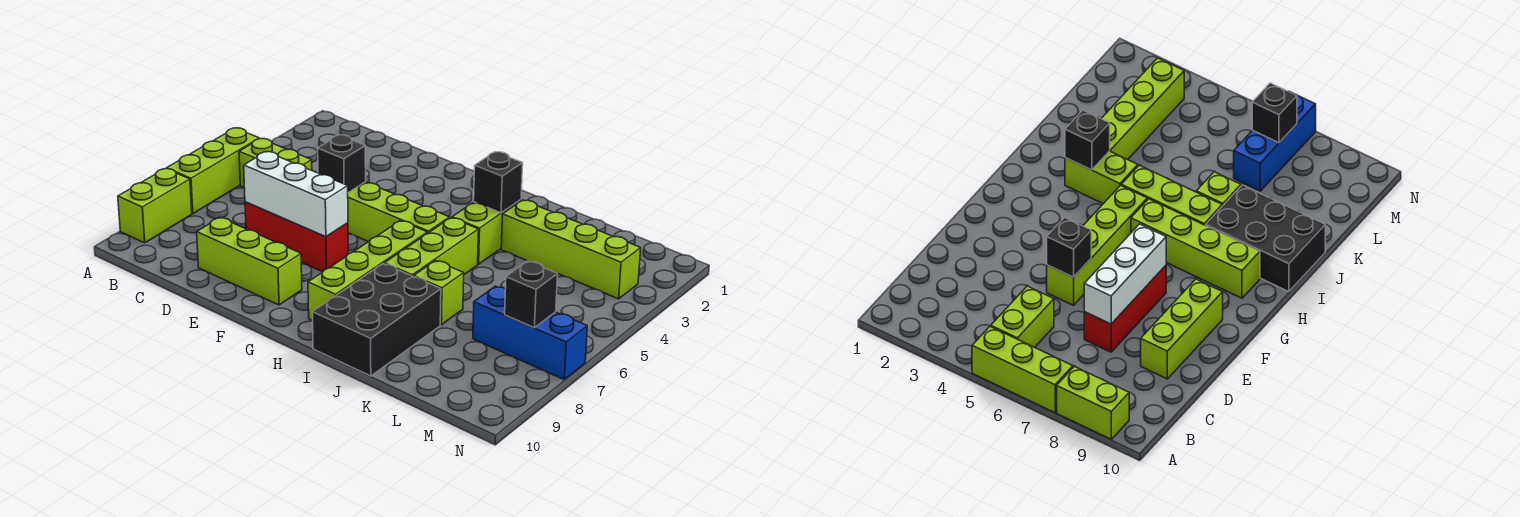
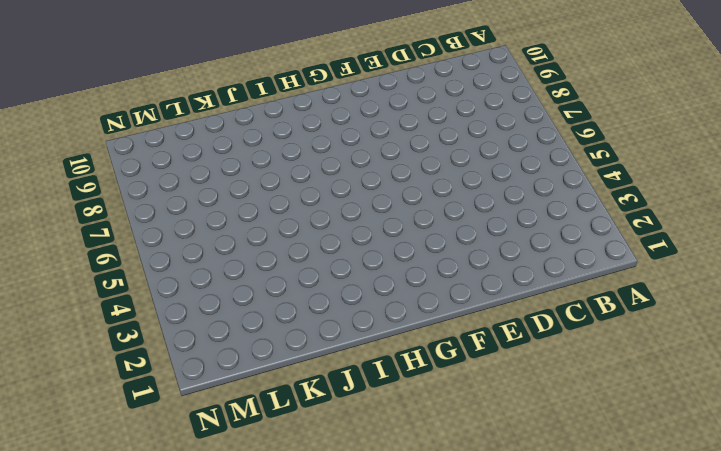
none -> lime 1x3 brick [167,128,259,214]
none -> lime 1x2 brick [118,169,192,243]
none -> lime 1x2 brick [239,139,312,188]

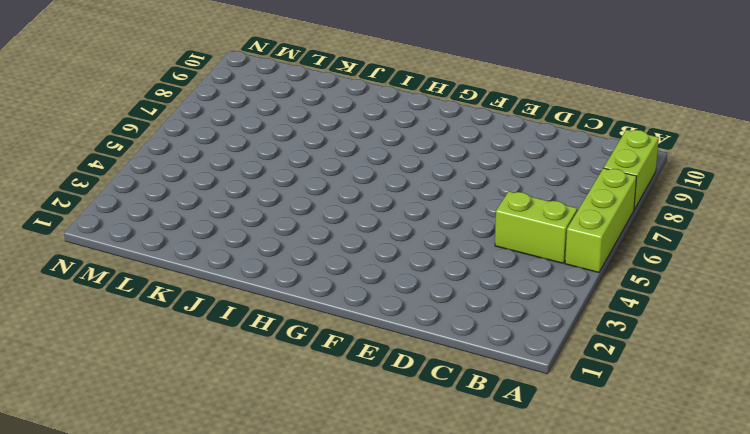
none -> red 1x3 brick [245,202,348,272]
none -> lime 1x3 brick [197,218,302,305]
none -> lime 1x4 brick [348,182,450,242]

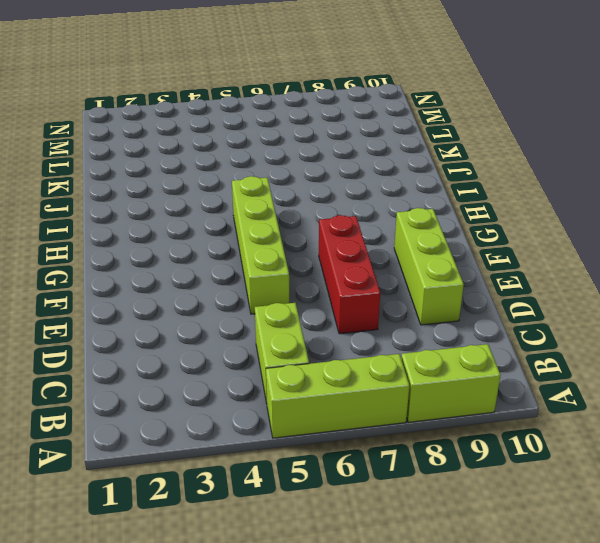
none -> lime 1x4 brick [308,221,427,321]
none -> lime 1x2 brick [452,200,521,264]
none -> lime 1x3 brick [384,218,479,277]

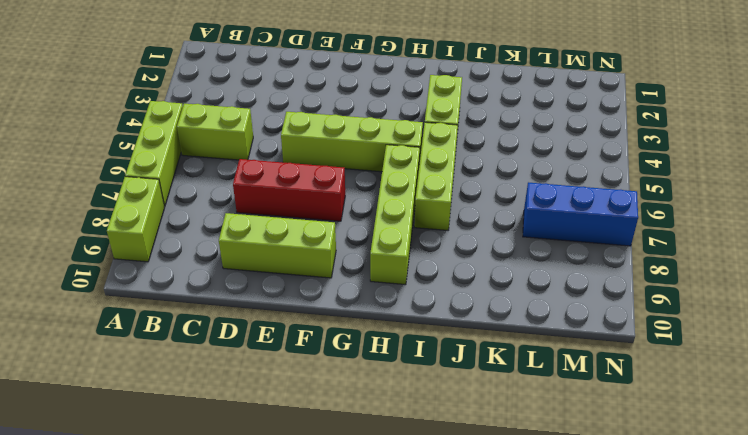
none -> black 2x3 brick [312,264,441,376]
none -> lime 1x4 brick [501,200,641,299]
none -> lime 1x1 brick [414,261,464,325]

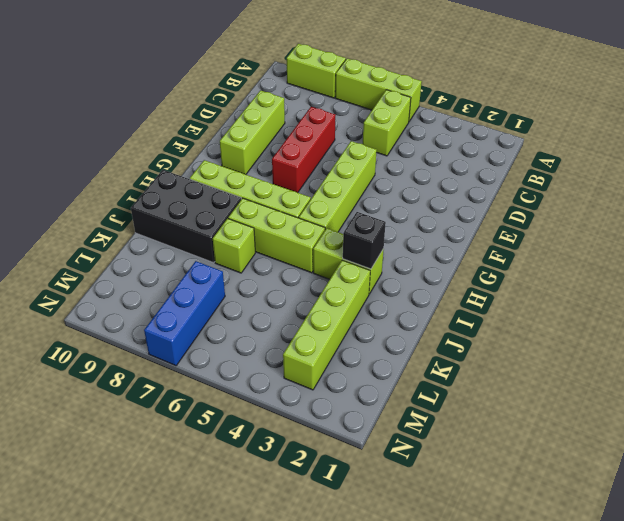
none -> white 1x3 brick [244,152,348,237]
none -> black 1x1 brick [318,135,366,193]
none -> black 1x1 brick [505,261,558,328]

